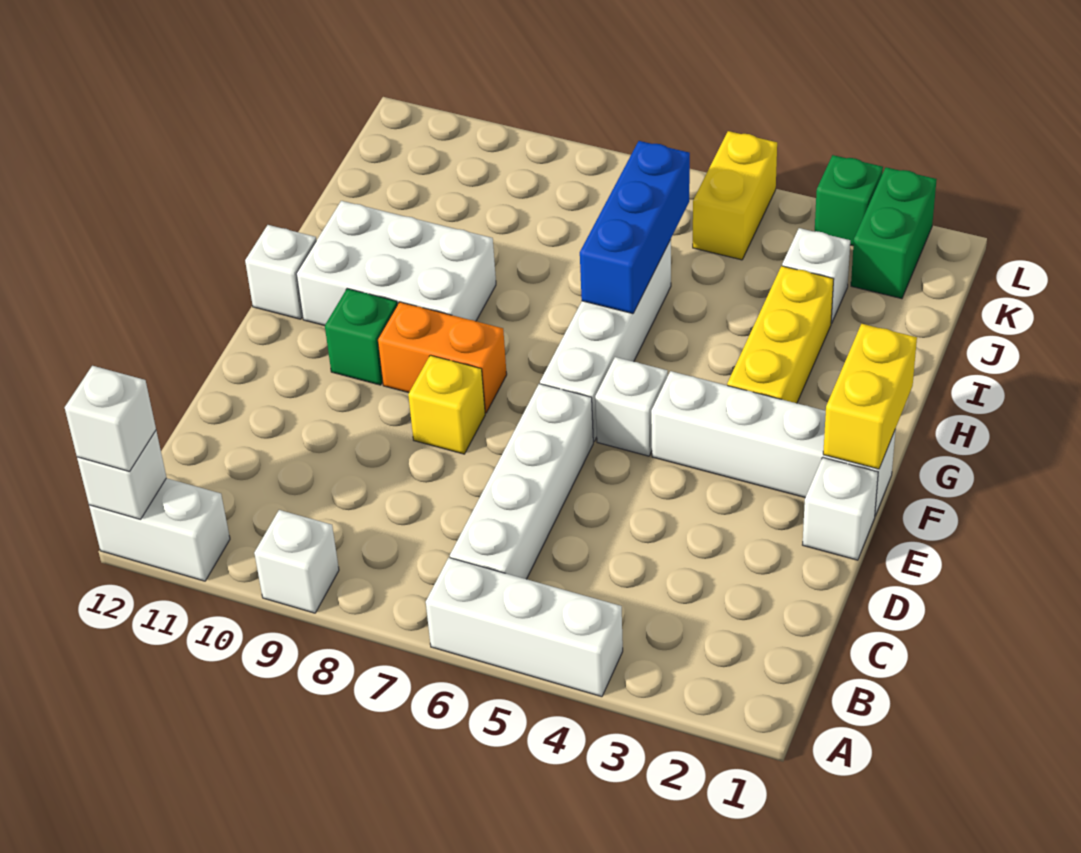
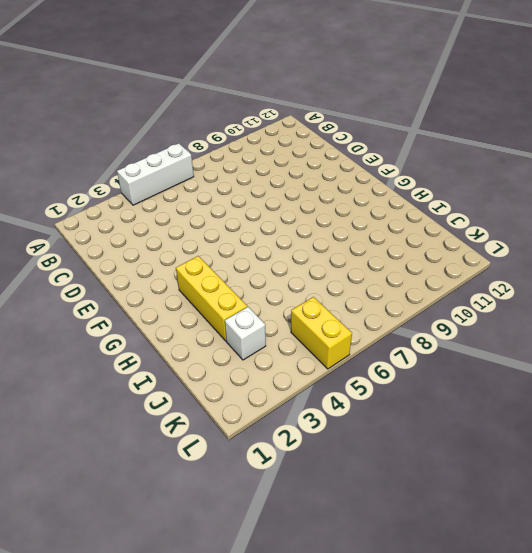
none -> white 1x1 brick [254,510,339,613]
none -> white 1x2 brick [89,478,230,581]
none -> white 1x4 brick [450,384,593,579]

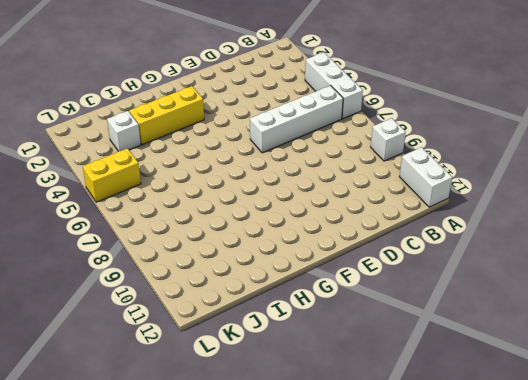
none -> white 1x1 brick [803,457,878,560]
none -> yellow 1x1 brick [408,355,485,454]
none -> white 1x4 brick [651,371,896,516]

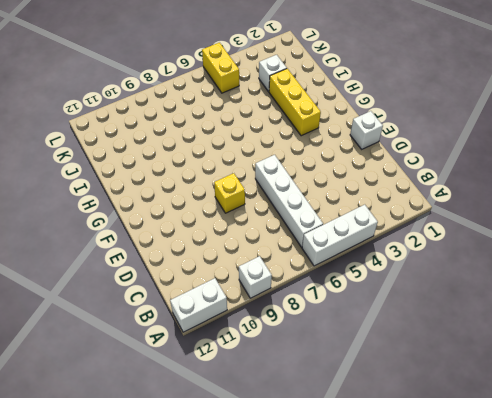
none -> white 1x4 brick [651,371,896,516]
none -> white 1x1 brick [595,357,668,456]
none -> white 1x4 brick [540,239,671,442]

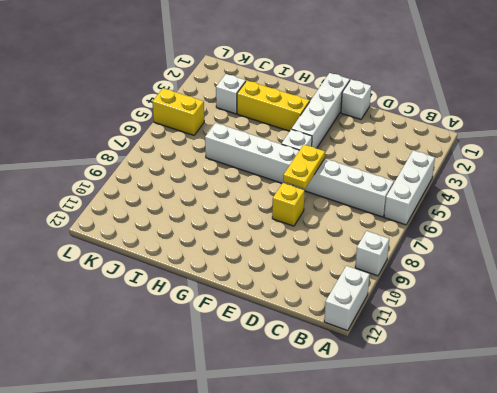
yellow 1x2 plate [283,145,325,189] -> none
none -> orange 1x2 brick [378,302,507,413]
none -> green 1x1 brick [325,289,397,385]
none -> white 2x3 brick [296,201,496,326]

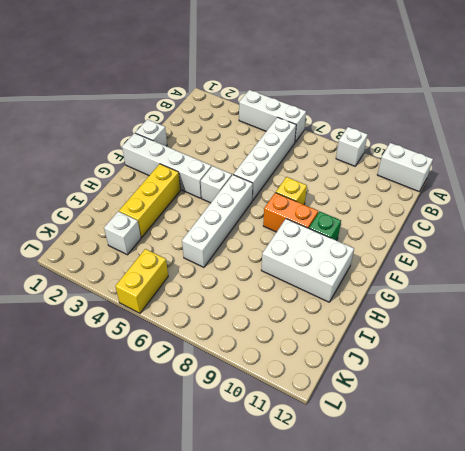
none -> white 1x1 brick [245,225,316,319]
none -> green 1x2 brick [851,167,937,299]
none -> green 1x1 brick [815,155,883,246]

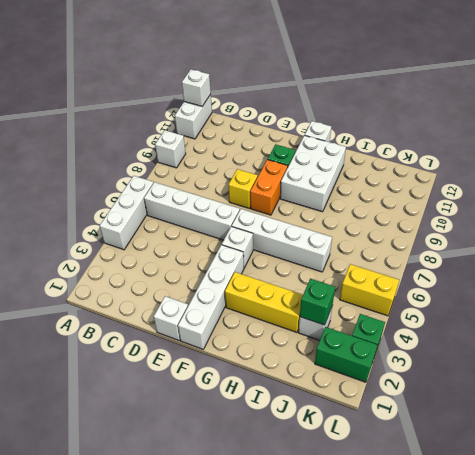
green 1x1 brick [300,279,335,325] -> none
none -> yellow 1x2 brick [823,324,917,469]
none -> blue 1x3 brick [580,141,690,314]
none -> white 1x1 brick [65,366,156,472]

